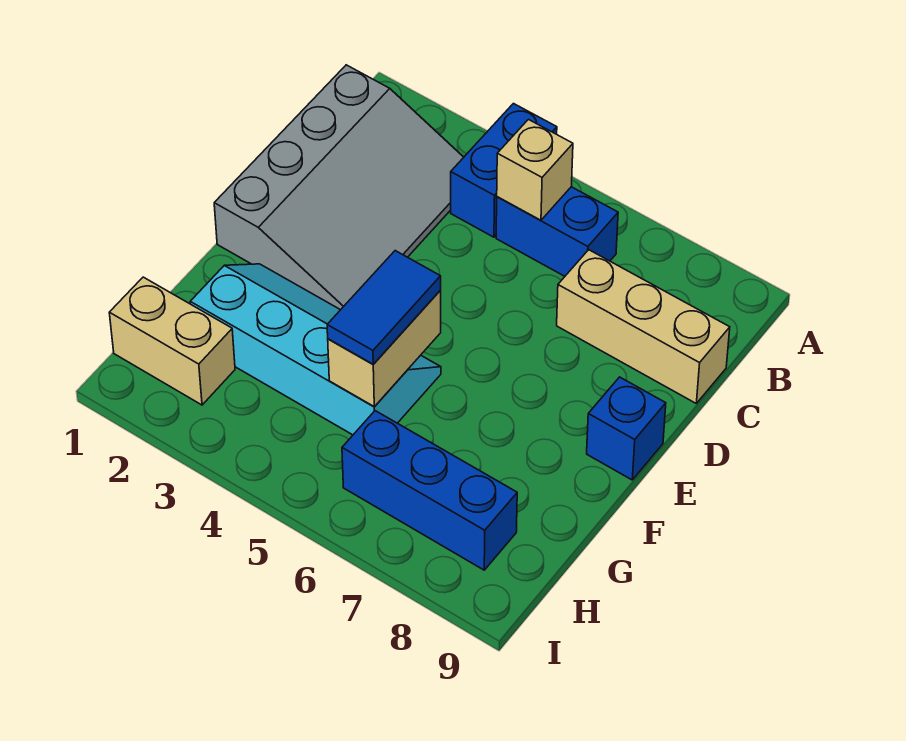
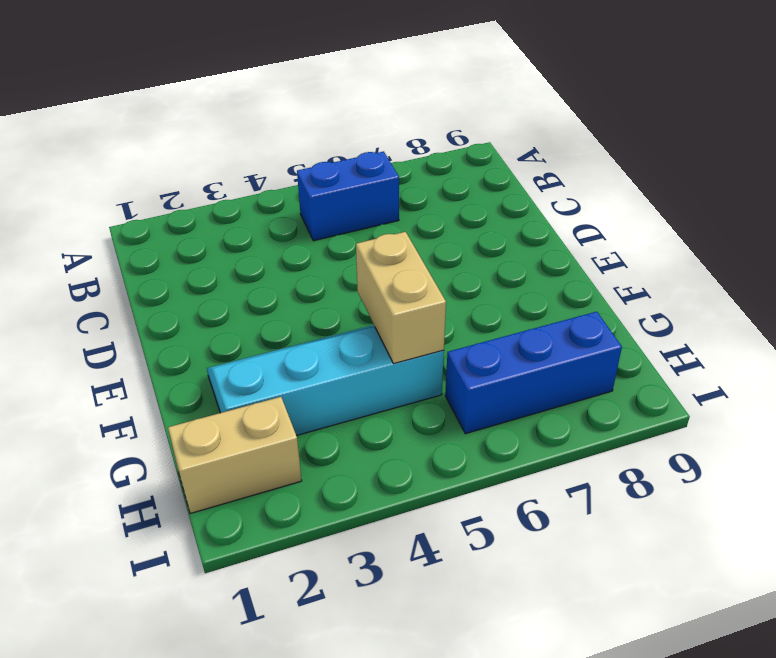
none -> blue 1x2 brick [451,104,557,237]
none -> grey 3x4 slope [214,65,464,310]

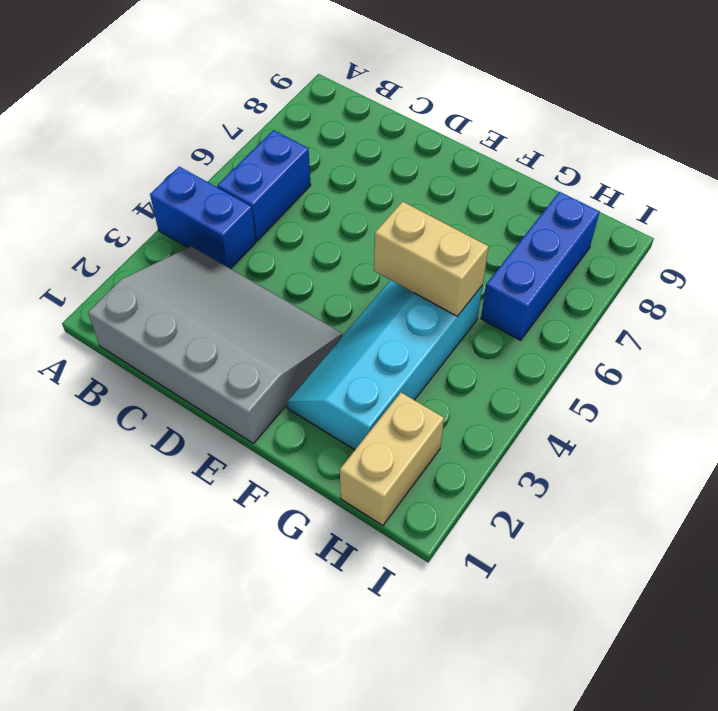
none -> tan 1x3 brick [557,250,730,403]
none -> blue 1x1 brick [587,377,666,480]

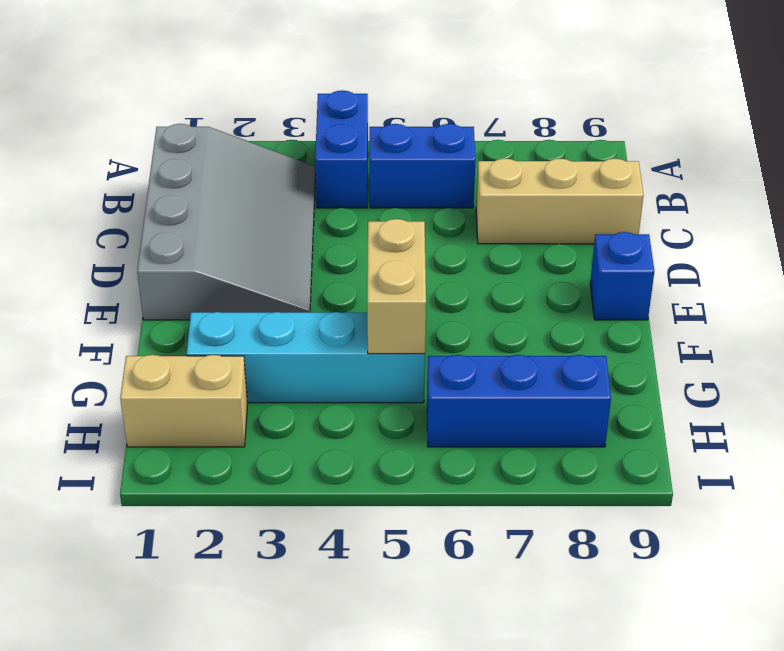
none -> tan 1x1 brick [497,120,573,220]
none -> blue 1x2 tile [327,251,441,364]

